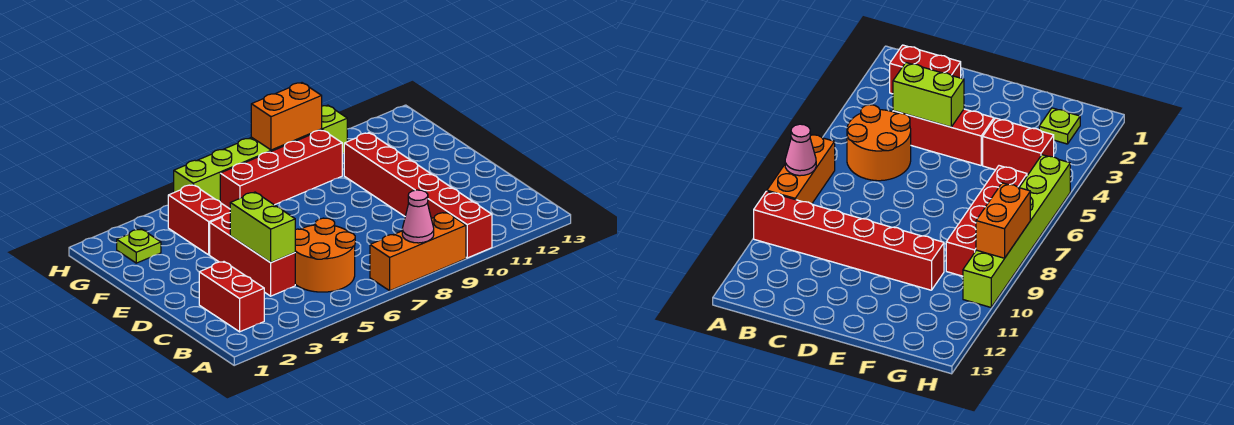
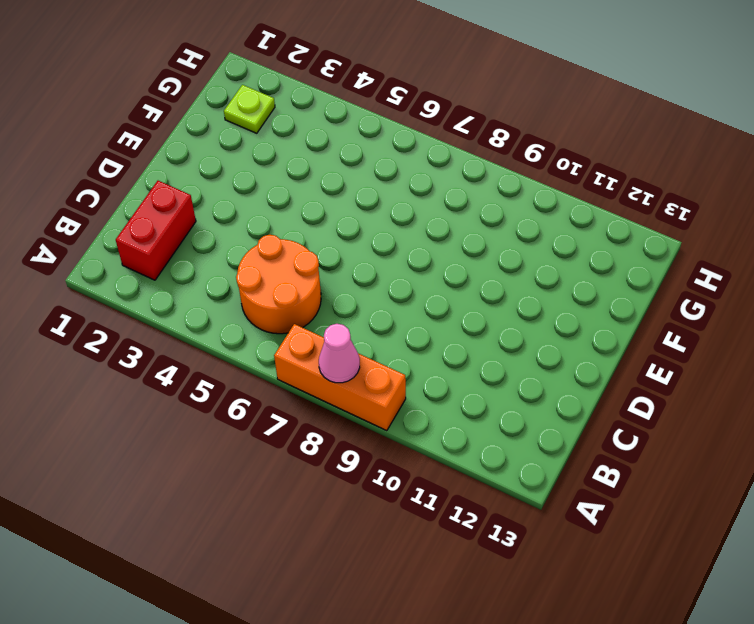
none -> red 1x6 brick [344,133,492,258]
none -> red 1x3 brick [210,213,295,296]
none -> red 1x2 brick [168,185,230,255]

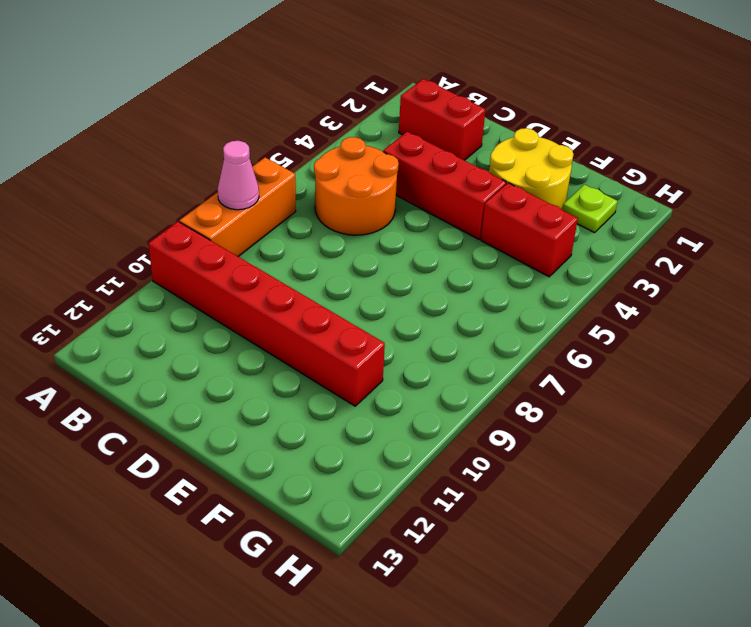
yellow 2x2 round brick [489,128,573,210] -> none
none -> red 1x4 brick [220,130,342,209]
none -> lime 1x6 brick [174,105,347,201]
none -> lime 1x2 brick [230,192,295,263]

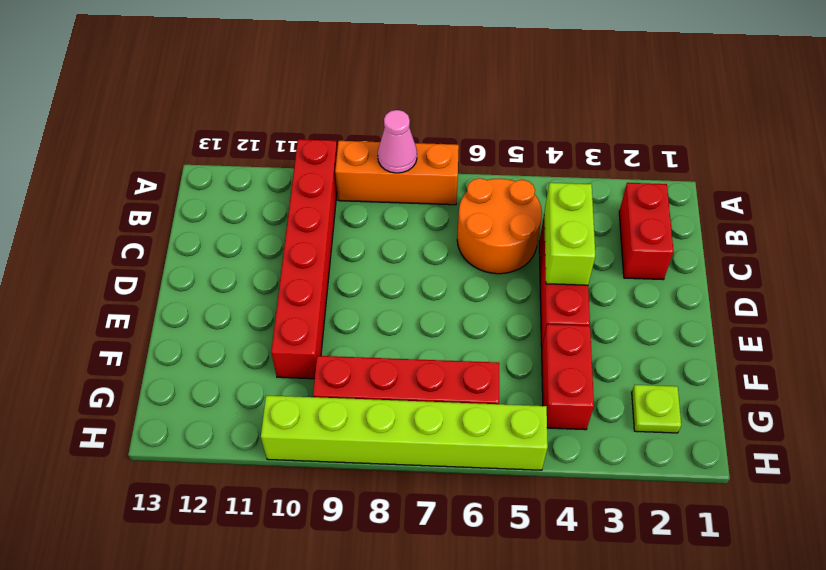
none -> orange 1x2 brick [251,83,322,150]

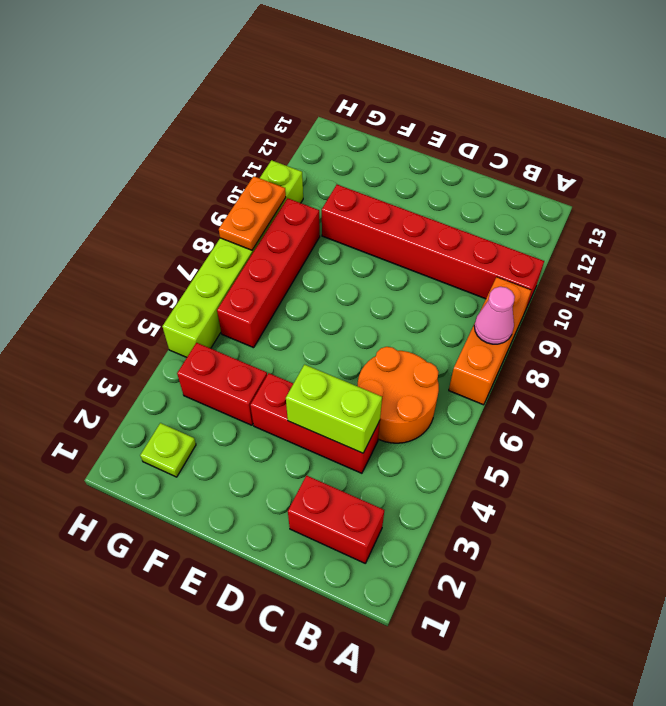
orange 1x2 plate [219,176,286,250] -> orange 1x2 brick [251,83,322,150]

